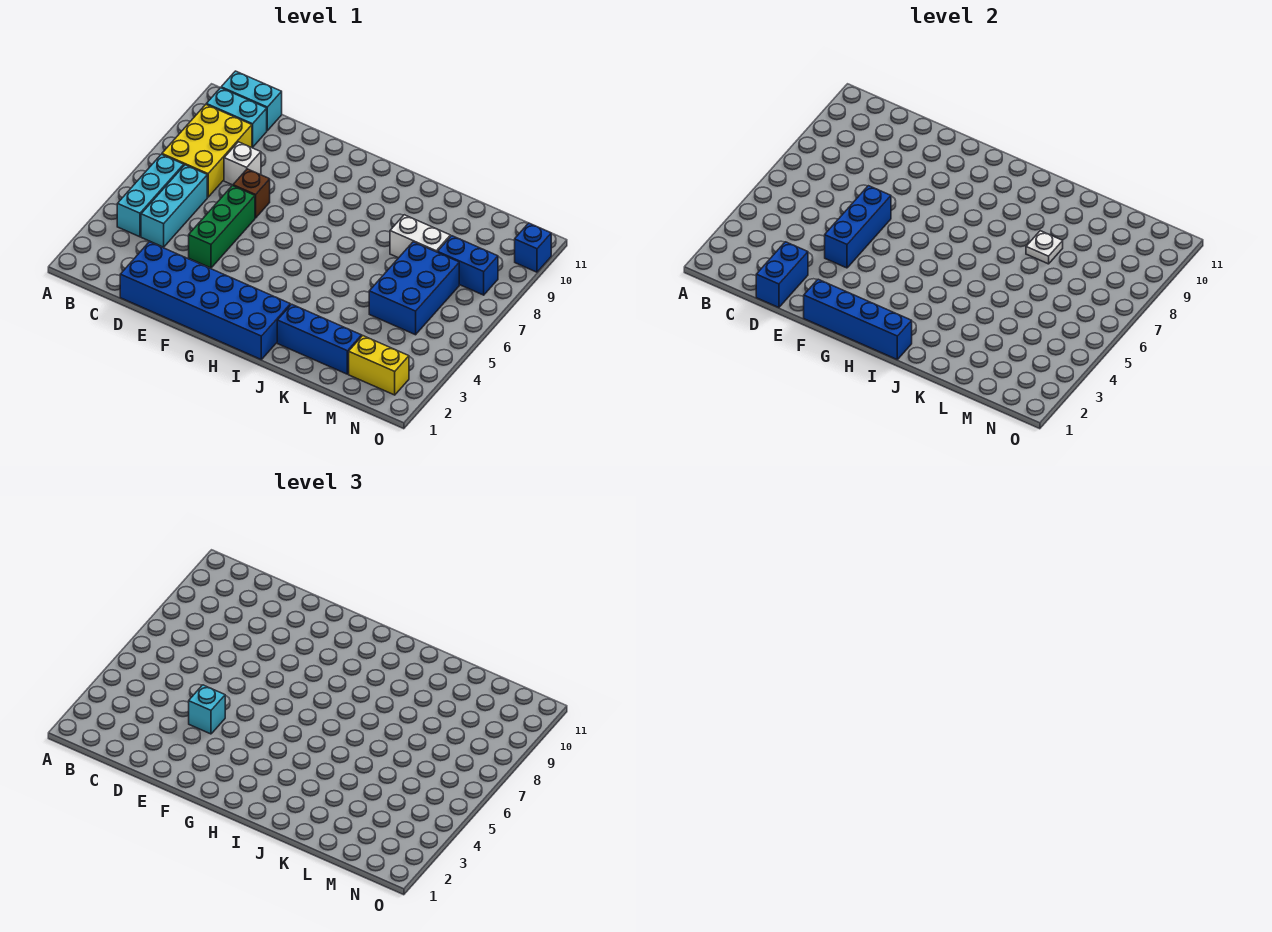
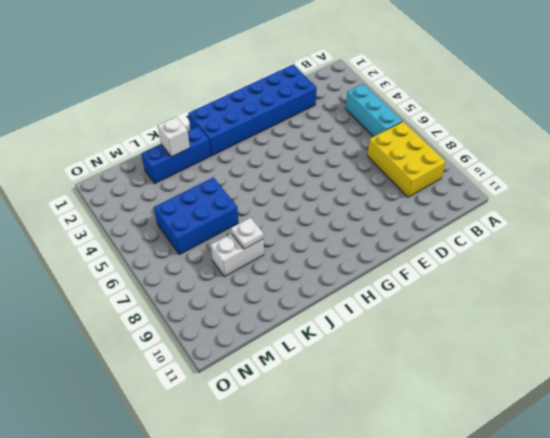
white 1x1 brick [158,117,190,157] -> white 1x1 brick moved to [224,142,261,185]
blue 2x3 brick [154,177,238,255] -> blue 2x3 brick turned to [369,242,459,335]
none -> cyan 1x2 brick [206,88,267,147]
none -> cyan 1x2 brick [221,71,282,130]
none -> cyan 1x3 brick [141,165,207,247]

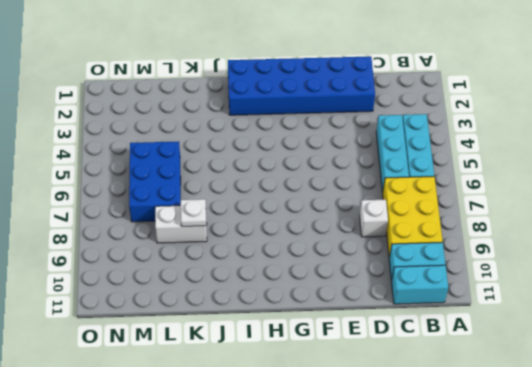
none -> green 1x3 brick [189,186,255,268]
none -> brown 1x1 brick [233,169,270,218]
none -> blue 1x3 brick [277,304,362,374]

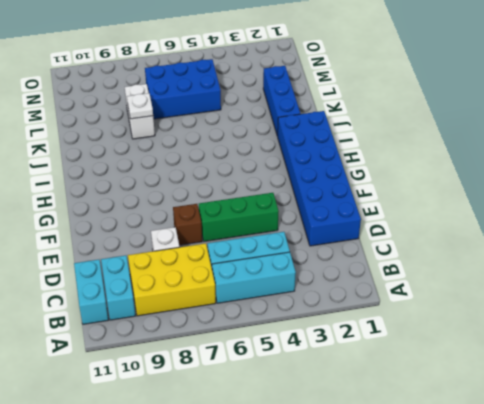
none -> yellow 1x2 brick [349,336,409,395]
none -> blue 1x2 brick [438,236,498,295]
none -> blue 1x1 brick [515,223,551,272]

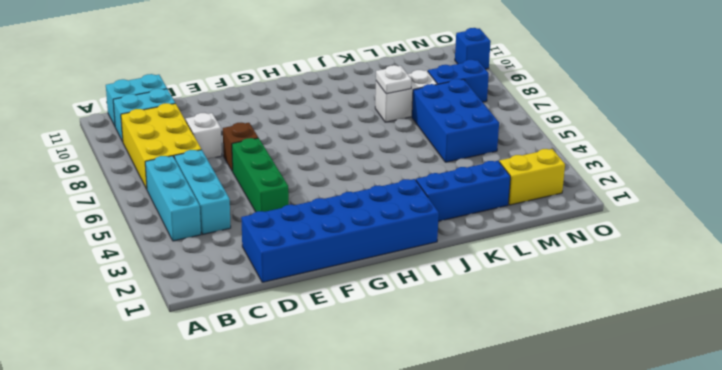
none -> blue 1x2 brick [756,242,808,308]
none -> blue 1x3 brick [825,186,891,268]
none -> blue 1x4 brick [804,279,912,359]

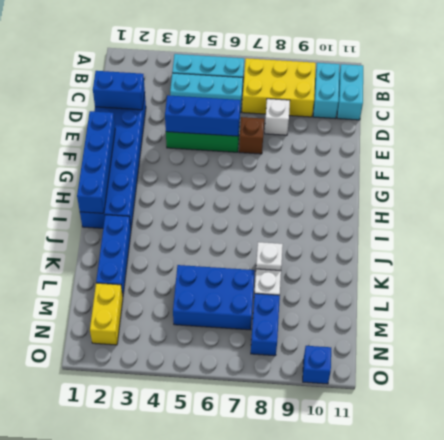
none -> cyan 1x1 brick [189,685,225,734]

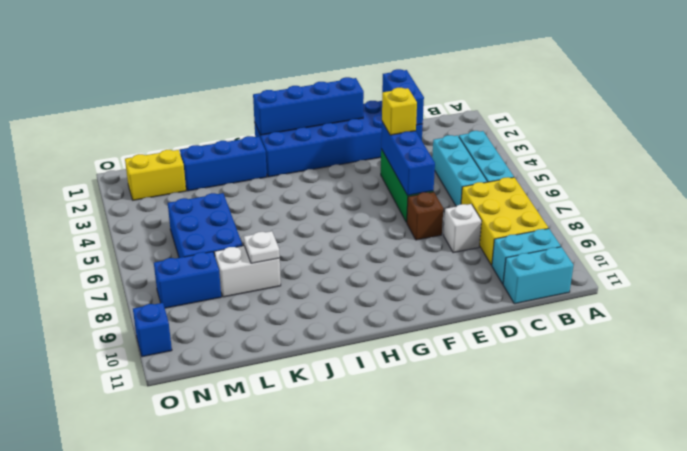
yellow 1x1 brick [382,88,417,135] -> cyan 1x1 brick [189,685,225,734]

